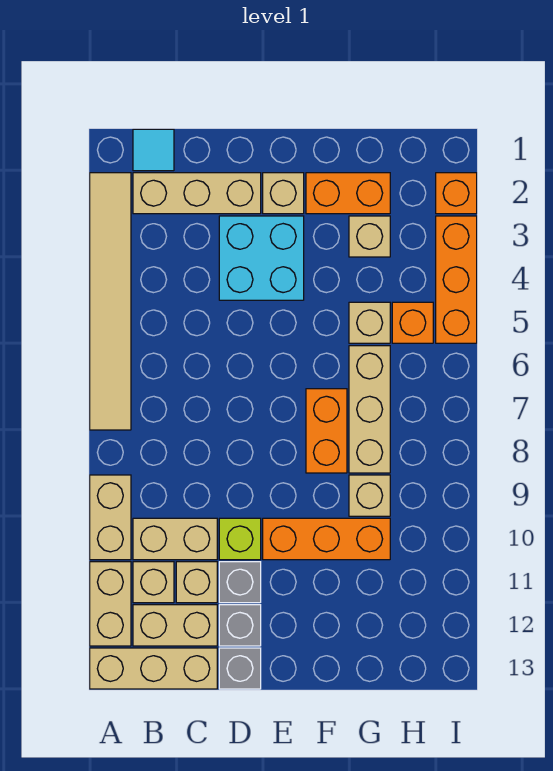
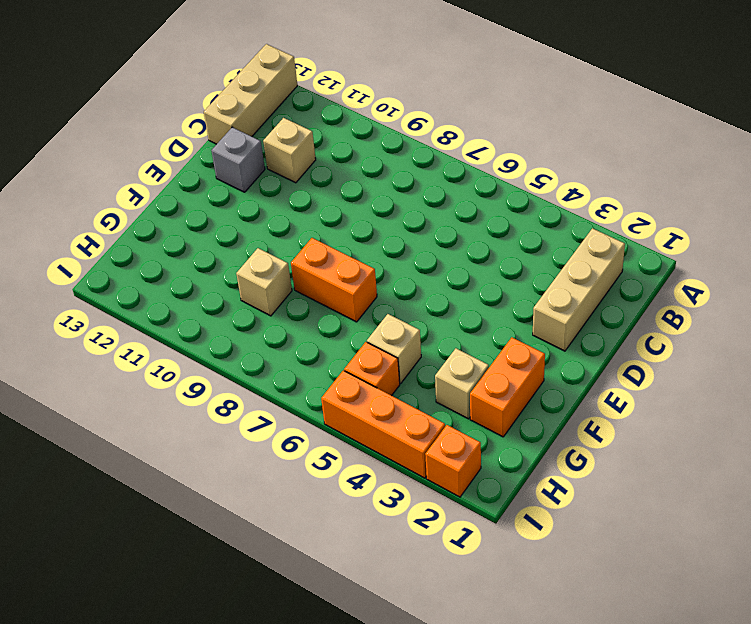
none -> tan 1x6 tile [90,173,131,430]
none -> tan 1x2 brick [90,475,131,560]
none -> tan 1x2 brick [90,562,131,646]

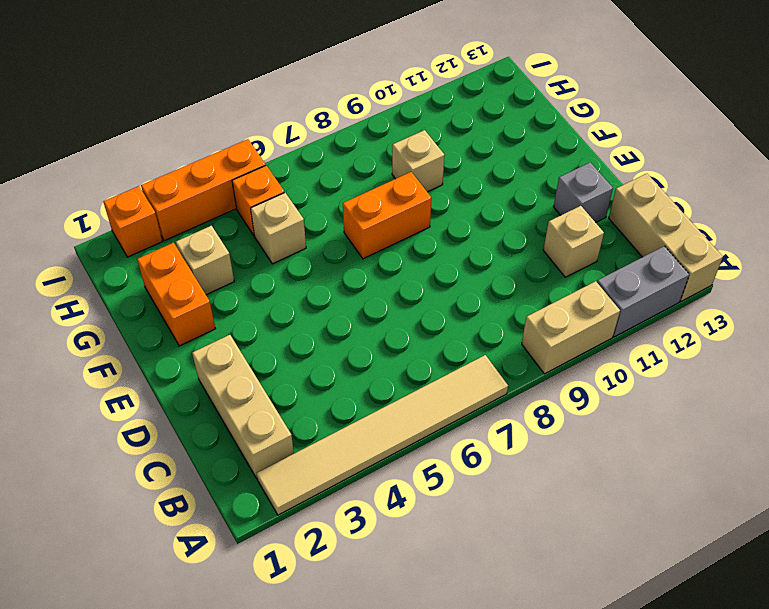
grey 1x2 brick [597,246,689,337] -> tan 1x2 brick [90,562,131,646]
none -> cyan 1x1 tile [133,129,174,171]
none -> tan 1x2 brick [133,518,217,560]
none -> tan 1x1 brick [133,562,174,603]

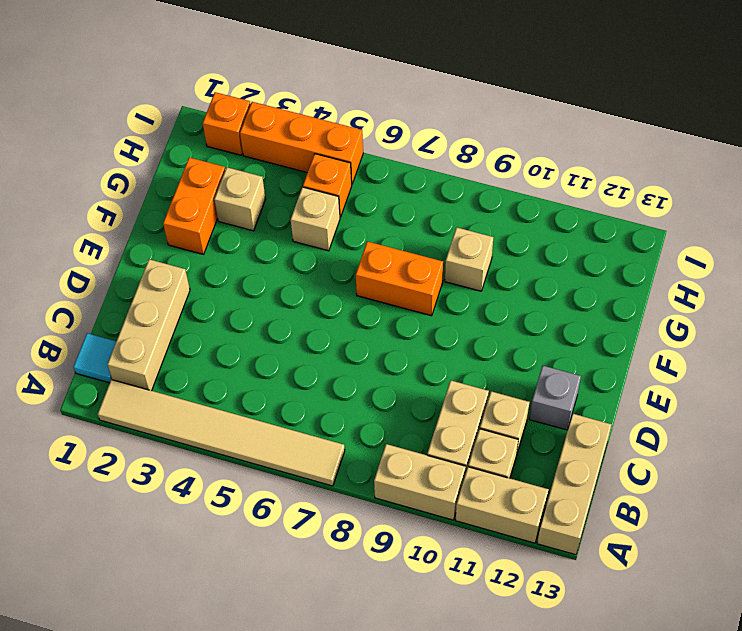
none -> tan 1x2 brick [133,605,217,646]
none -> cyan 2x2 brick [219,216,304,300]
none -> lime 1x1 brick [219,518,261,560]

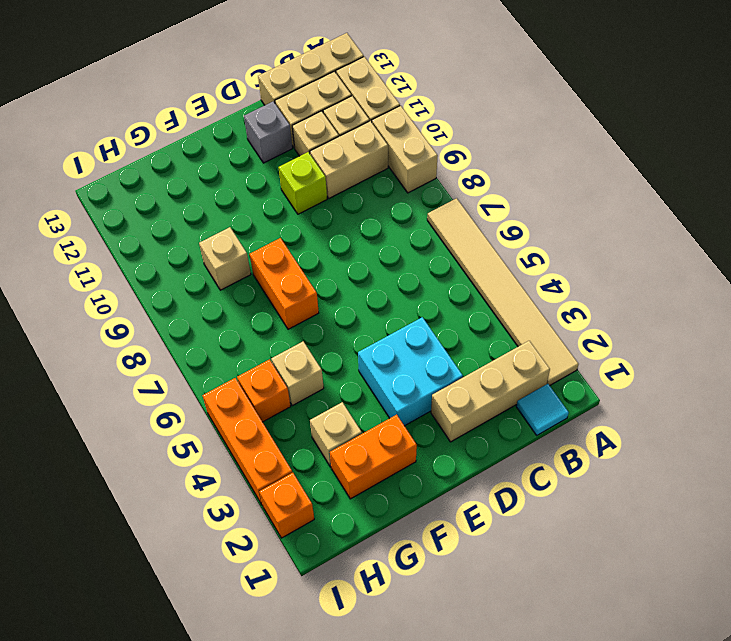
none -> grey 1x1 brick [219,562,261,603]
none -> grey 1x1 brick [219,648,261,689]
none -> tan 1x1 brick [263,173,304,214]

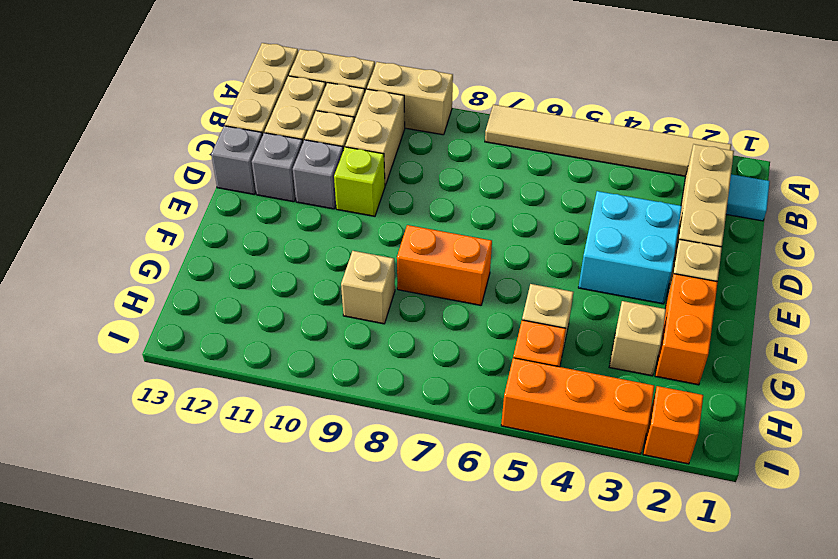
none -> orange 1x3 brick [263,518,390,560]
none -> tan 1x3 brick [349,346,390,473]

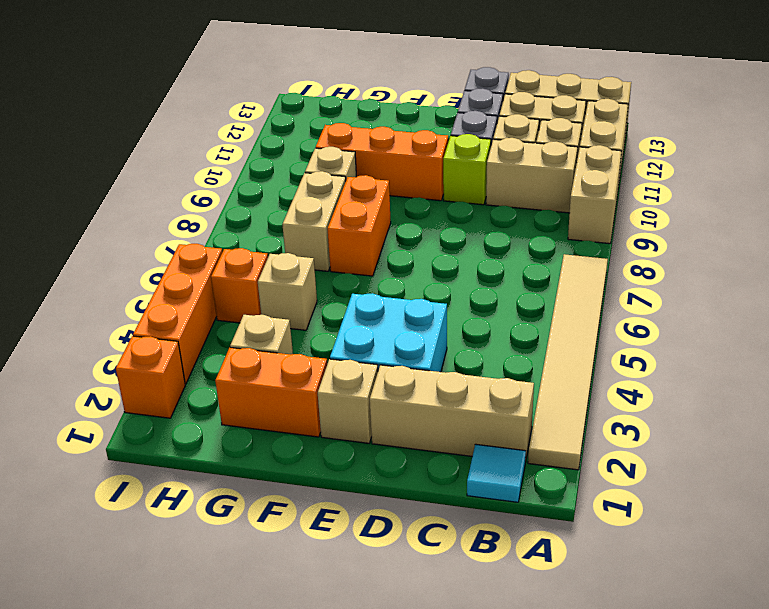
tan 1x2 brick [282,171,346,271] -> tan 1x3 brick [349,346,390,473]

